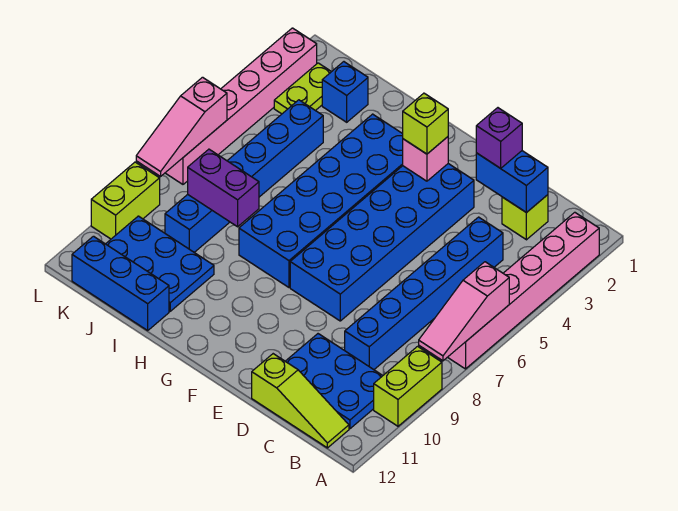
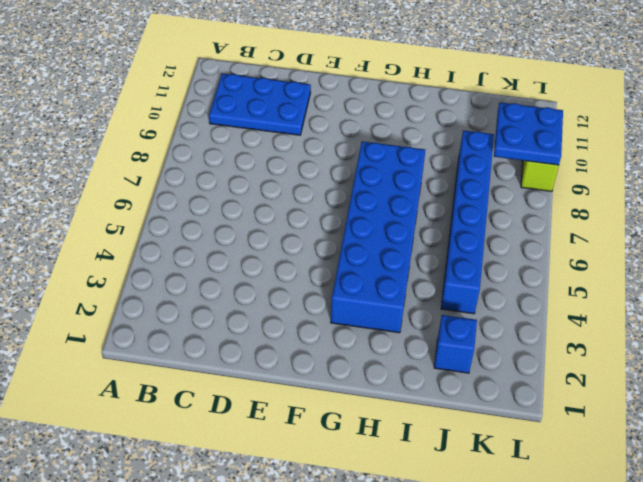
blue 2x2 plate [494,102,563,165] -> none
none -> pink 1x6 brick [448,212,599,369]
none -> lime 1x2 brick [374,346,442,426]
none -> lime 1x3 slope [252,354,349,448]

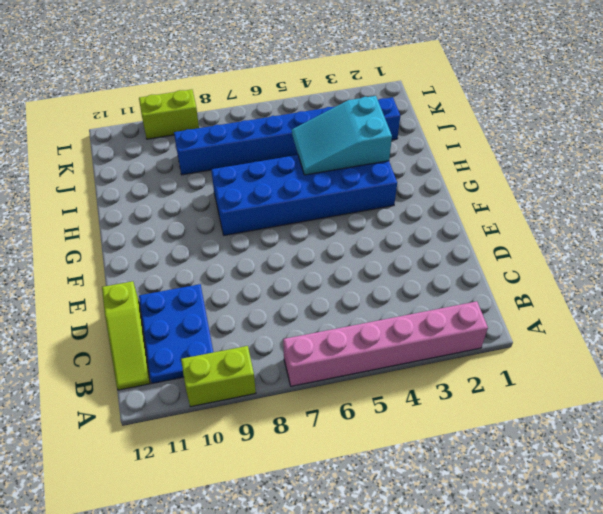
cyan 2x3 slope [292,96,392,175] -> none
none -> lime 1x1 brick [502,195,548,240]
none -> blue 1x6 brick [345,217,503,370]
none -> blue 2x6 brick [290,164,474,321]

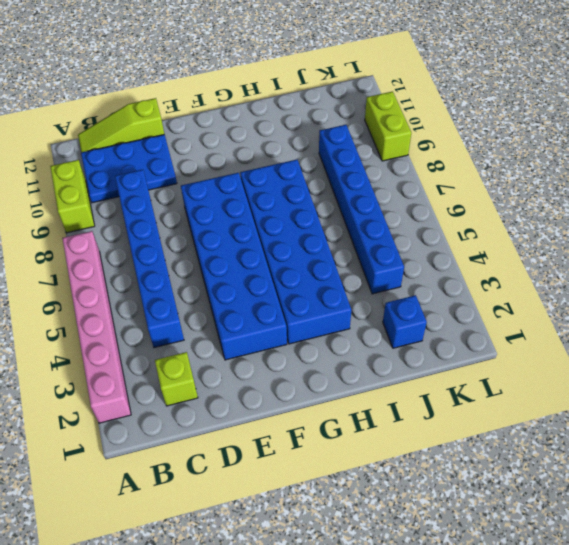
none -> blue 2x3 plate [106,216,214,311]
none -> blue 1x3 brick [72,236,169,330]
none -> lime 1x2 plate [274,63,331,114]

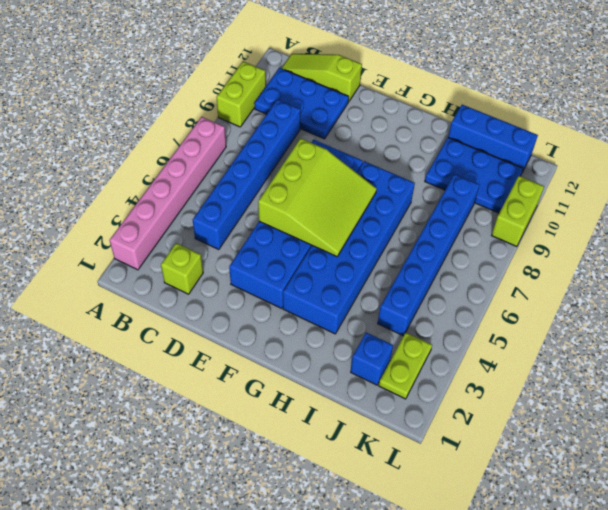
lime 3x3 slope [258,138,377,256] -> none
none -> pink 1x6 brick [166,28,317,184]
none -> pink 1x3 slope [419,262,509,361]
none -> blue 1x2 brick [476,151,548,213]

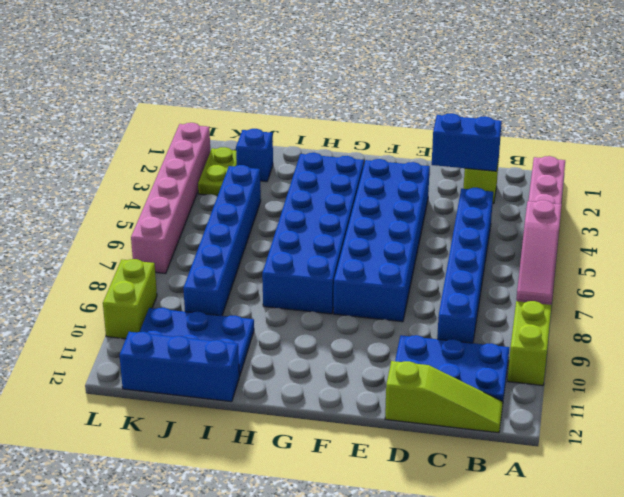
none -> pink 1x1 brick [403,137,448,181]
none -> purple 1x2 brick [188,149,259,227]
none -> pink 1x3 slope [136,77,227,176]

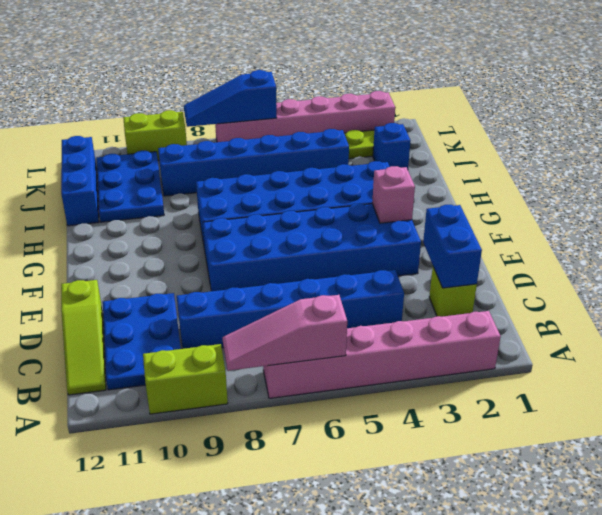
blue 1x3 slope [184,70,277,127] -> pink 1x3 slope [136,77,227,176]
none -> purple 1x2 brick [188,149,259,227]
none -> purple 1x1 brick [476,108,522,168]
none -> lime 1x1 brick [403,93,448,154]

